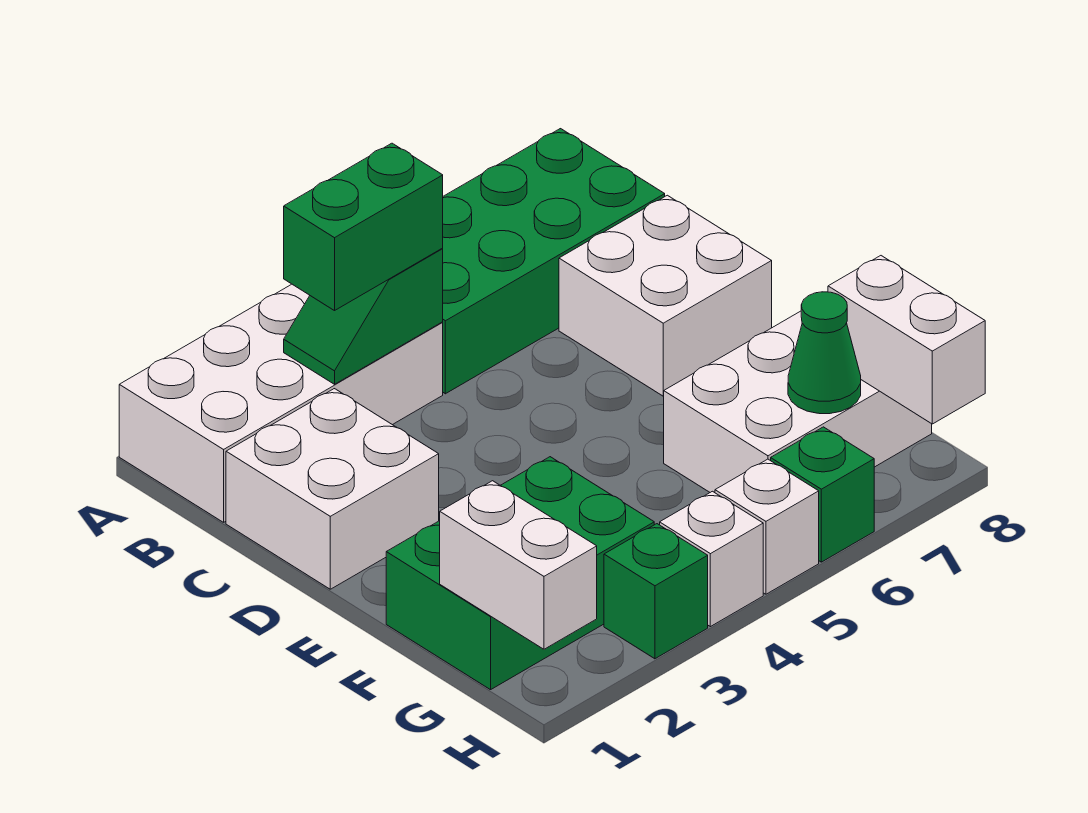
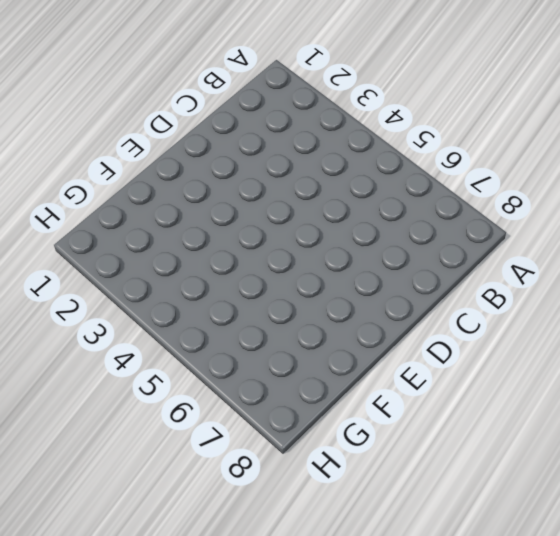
none -> white 2x4 brick [119,284,443,522]
none -> green 2x4 brick [442,129,665,394]
none -> white 2x2 brick [226,389,439,589]

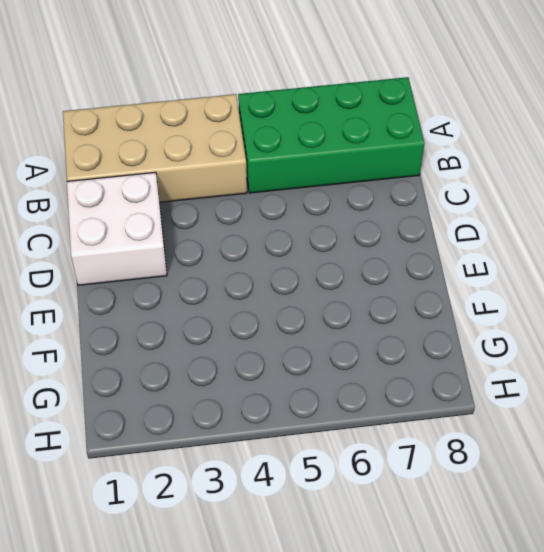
tan 2x4 brick [63,94,247,202] -> white 2x4 brick [119,284,443,522]
none -> white 2x2 brick [559,195,772,396]
none -> green 2x3 brick [386,457,654,690]
none -> white 2x3 brick [664,311,932,493]

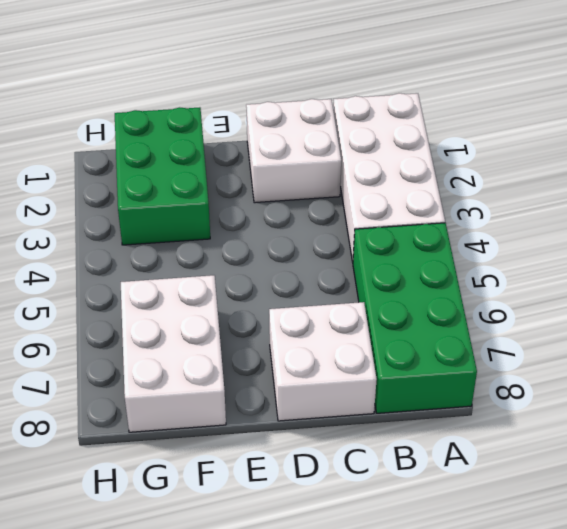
none -> green 1x1 brick [604,524,708,659]
none -> white 1x1 brick [660,491,763,627]
none -> white 1x1 brick [715,459,819,594]

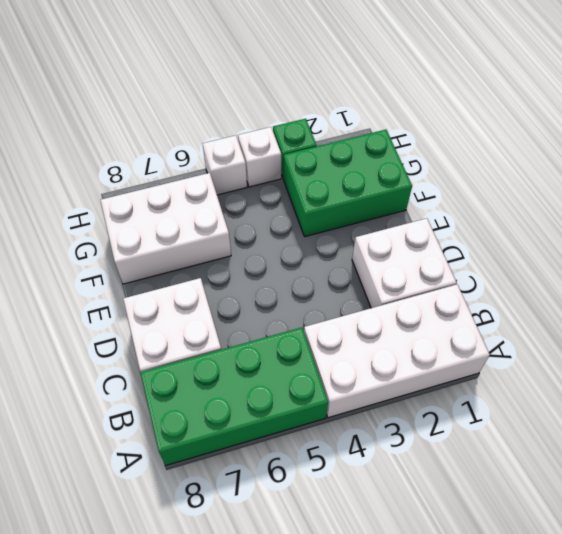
none -> green 1x1 brick [771,427,874,562]
none -> green 1x2 slope [284,248,443,384]
none -> white 1x2 brick [440,481,597,649]

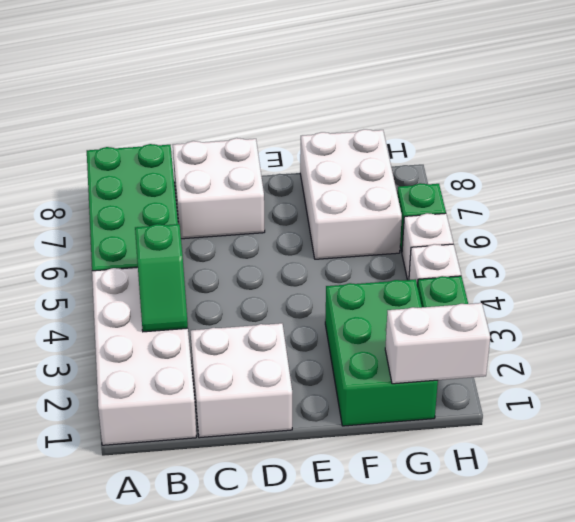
none -> green 1x1 cone [788,292,861,414]
none -> white 1x2 brick [828,256,985,424]
none -> green 1x2 brick [284,143,443,311]

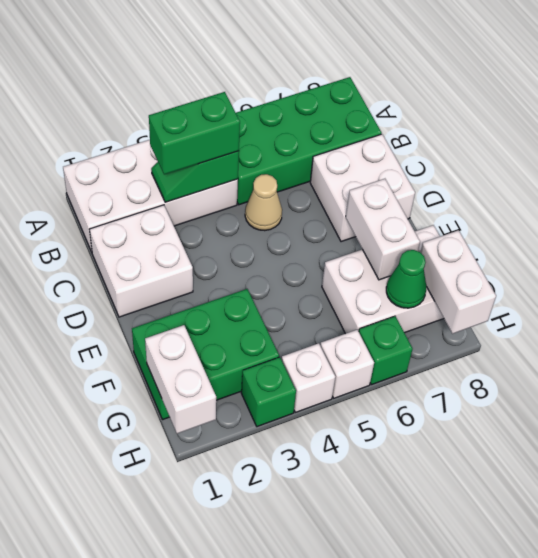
tan 1x1 cone [245,174,282,231] -> none
white 1x2 brick [346,179,420,280] -> none

